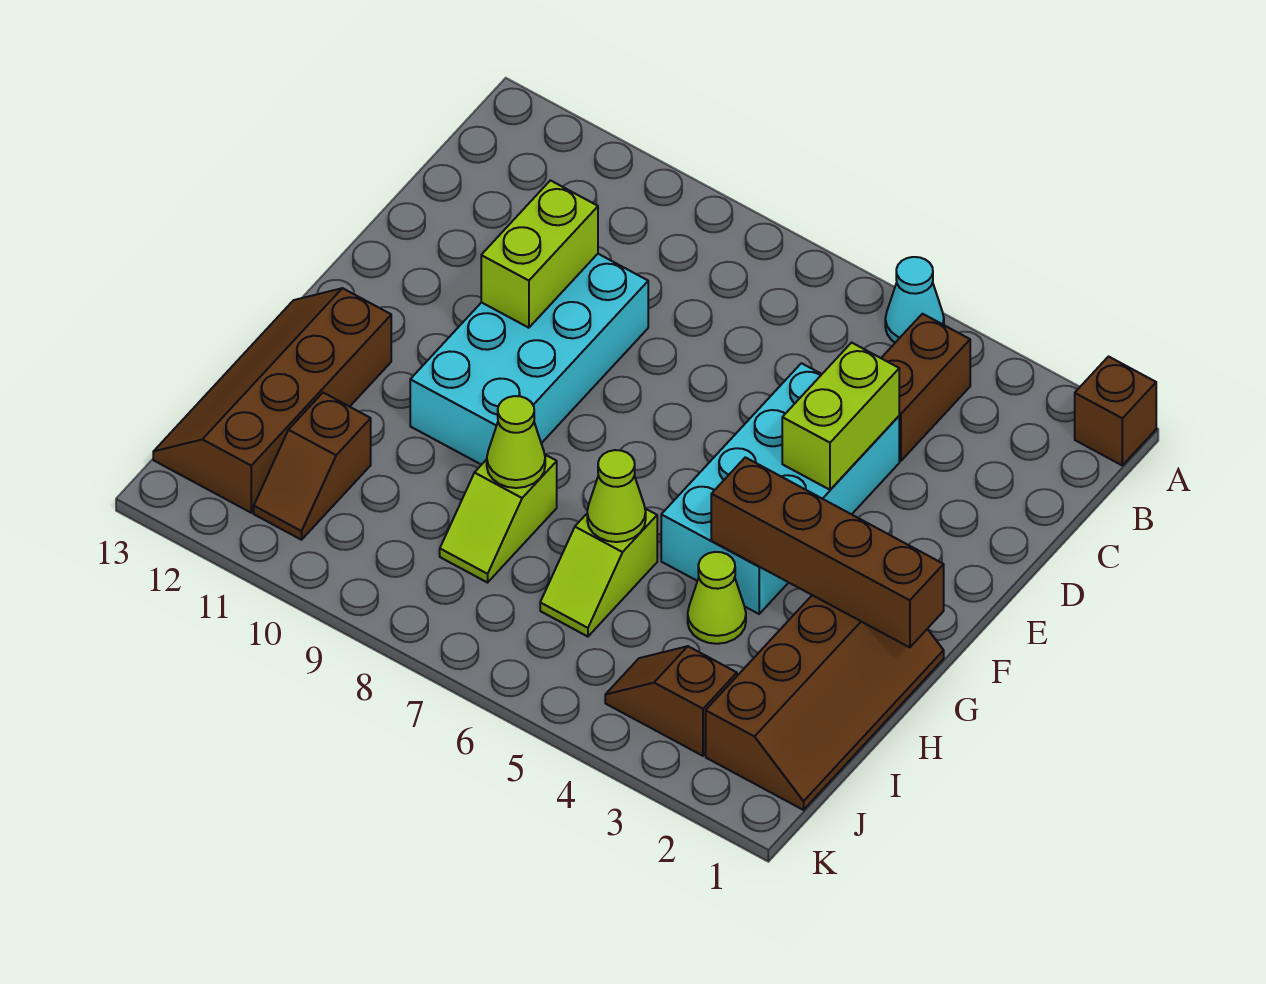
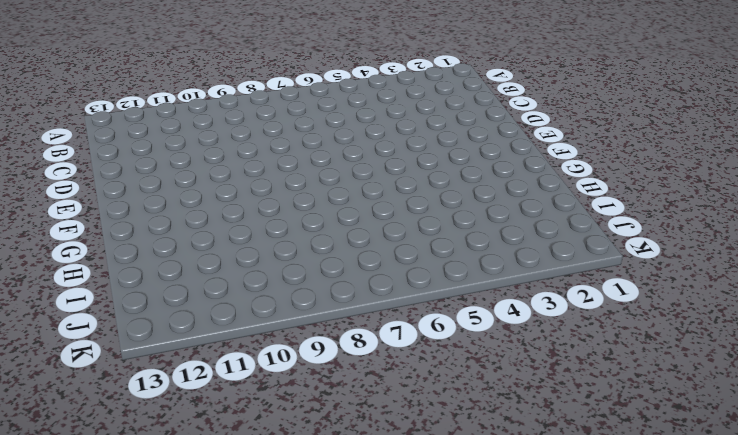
none -> brown 1x1 brick [1075,357,1156,465]
none -> cyan 1x1 cone [885,257,944,343]
none -> brown 1x2 brick [881,314,970,461]

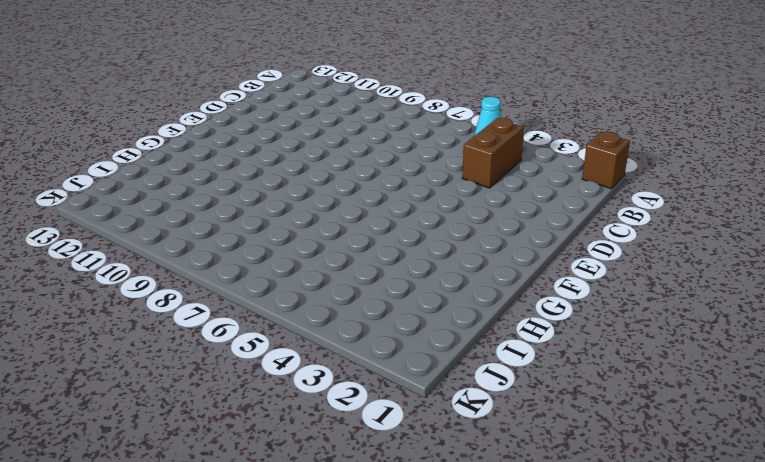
none -> cyan 2x4 brick [661,363,899,614]
none -> cyan 2x4 brick [410,254,648,465]
none -> brown 2x4 slope [706,595,944,810]

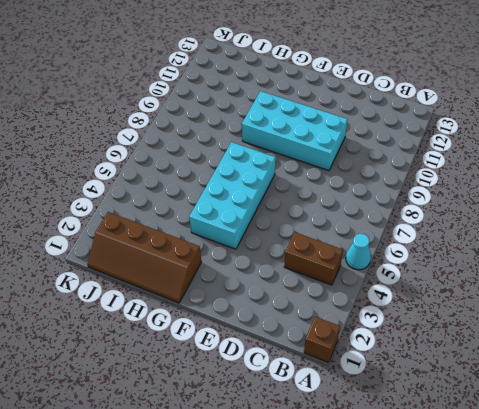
cyan 2x4 brick [189,142,275,249] -> cyan 2x4 brick turned to [661,363,899,614]
none -> brown 2x4 slope [153,288,391,513]
none -> lime 1x1 cone [688,552,746,644]
none -> lime 1x2 slope [540,508,657,637]

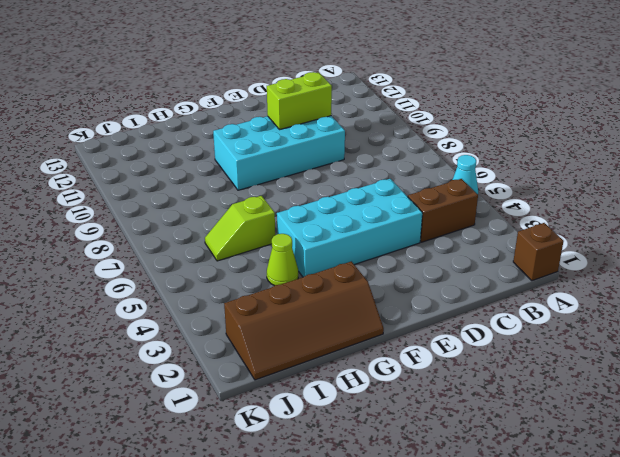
none -> brown 2x4 slope [153,288,391,513]
none -> lime 1x2 slope [440,455,557,583]
none -> brown 1x2 slope [254,393,371,540]

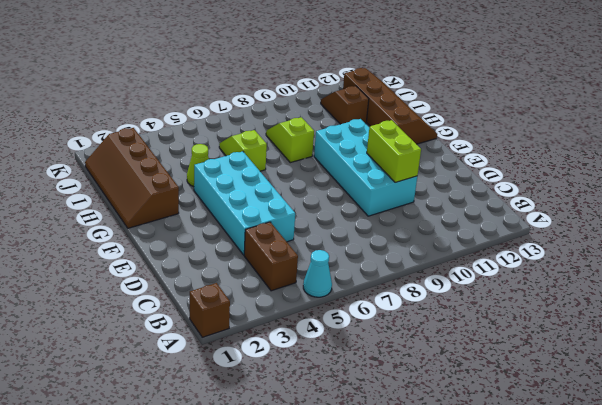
none -> brown 1x2 slope [605,646,737,756]
none -> lime 1x2 brick [782,343,899,490]
none -> brown 1x4 brick [711,457,944,647]

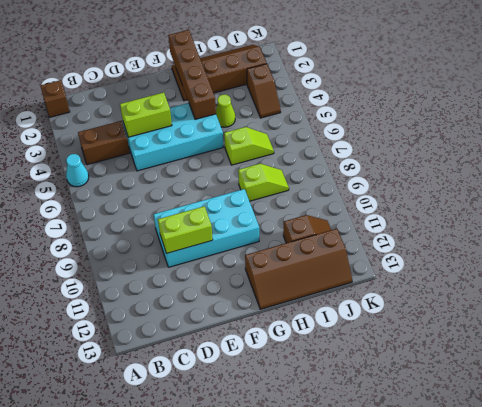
none -> lime 1x1 cone [587,450,646,542]
none -> lime 1x1 cone [487,396,545,488]

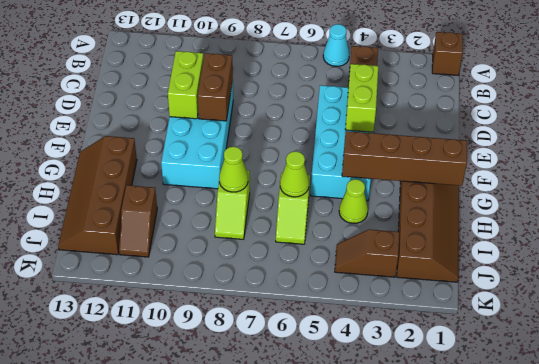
brown 1x2 brick [198,53,233,121] -> none

